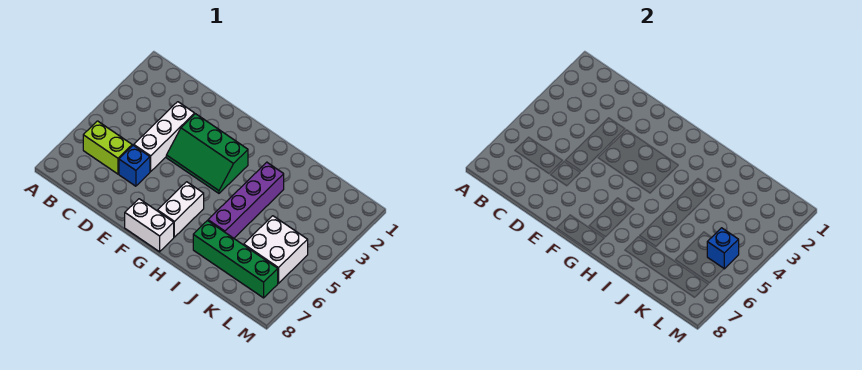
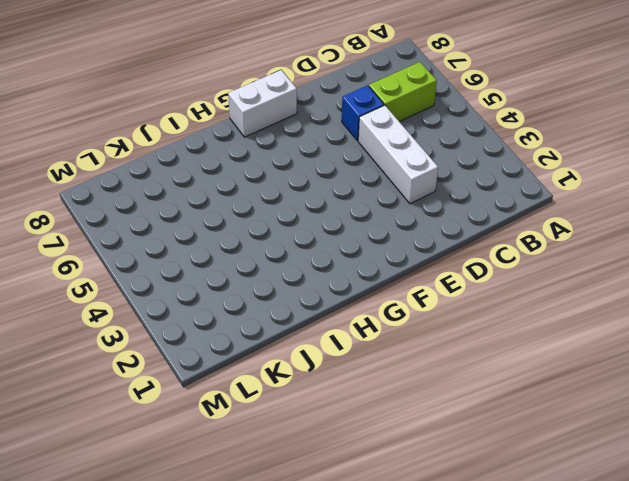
none -> green 2x3 slope [166,114,248,193]
none -> white 1x2 brick [158,182,204,237]

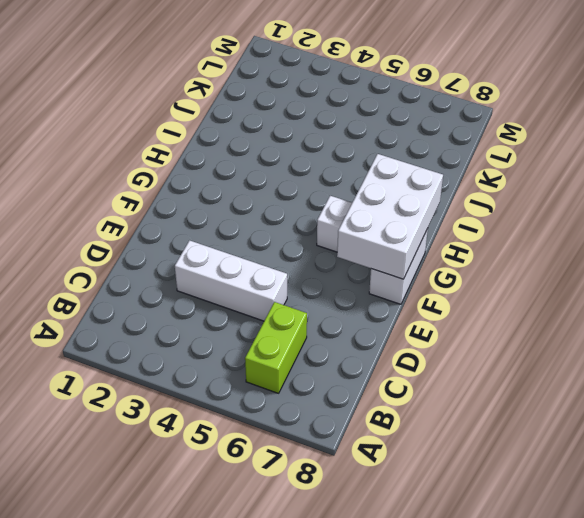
white 2x3 brick [337,154,443,279] -> none
none -> blue 1x1 brick [119,145,150,186]
none -> green 2x3 slope [166,114,248,193]

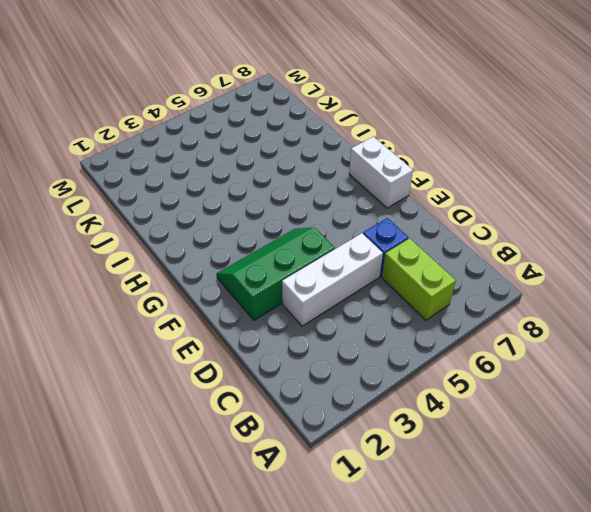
green 2x3 slope [217,227,335,320] -> green 2x3 slope turned to [166,114,248,193]
none -> white 1x2 brick [158,182,204,237]
none -> purple 1x4 brick [208,162,284,238]

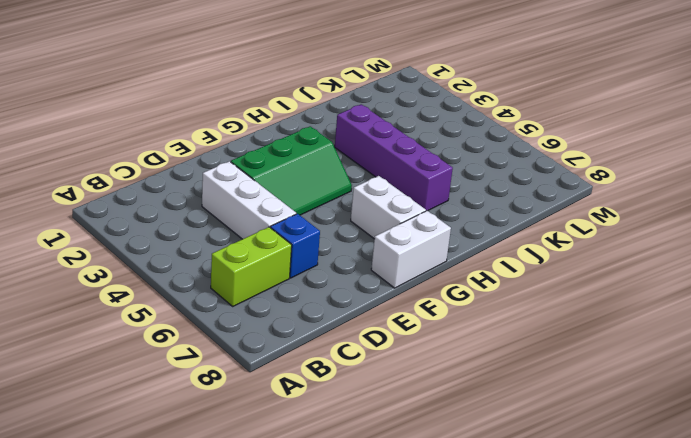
none -> green 1x4 brick [193,221,278,298]
none -> white 2x2 brick [244,216,308,283]

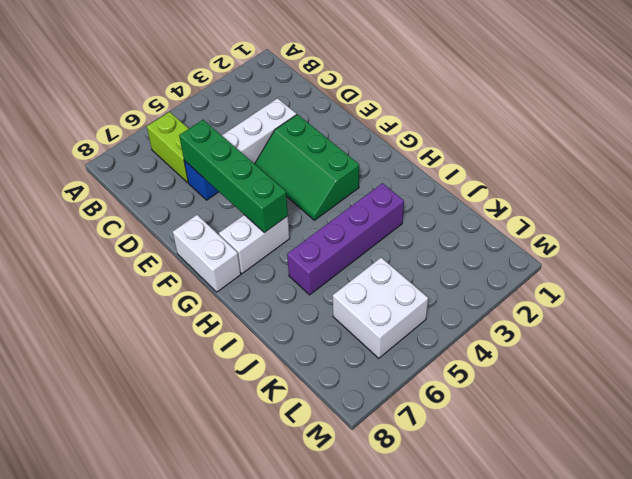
green 1x4 brick [179,120,288,233] -> green 1x4 brick moved to [193,221,278,298]
none -> blue 1x1 brick [707,228,739,269]

